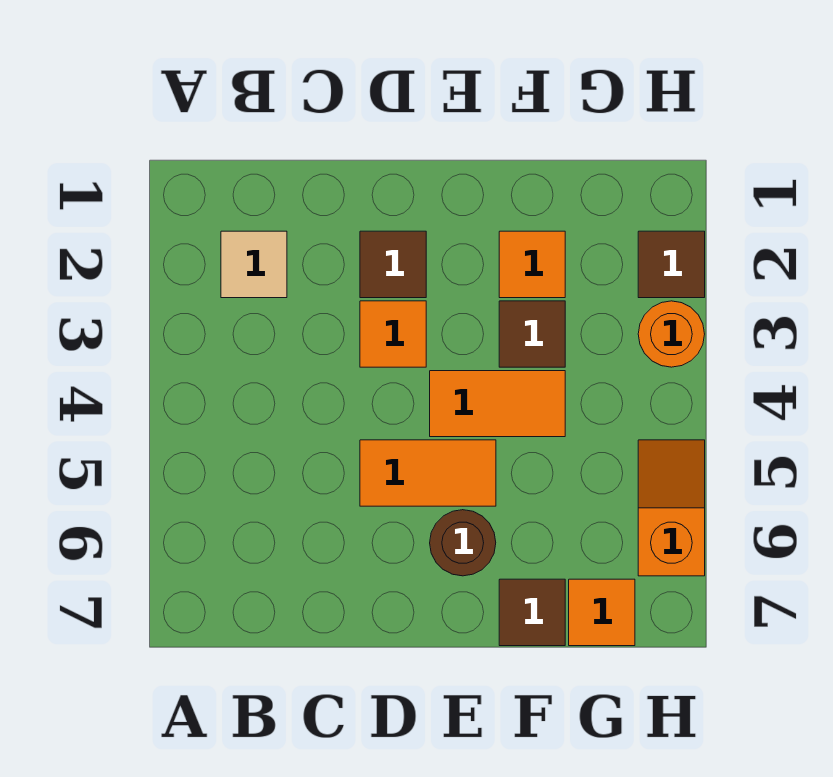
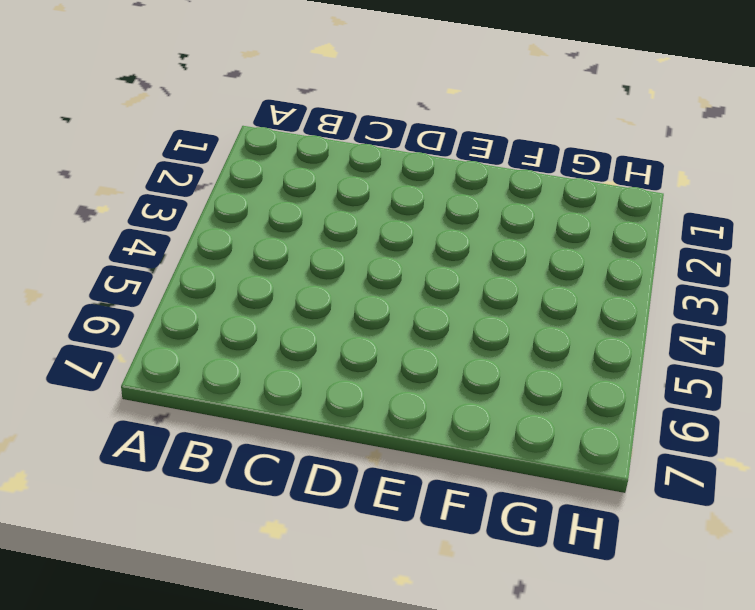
none -> tan 1x1 tile [221,231,287,298]
none -> brown 1x1 tile [360,231,426,298]
none -> orange 1x1 tile [360,301,426,367]

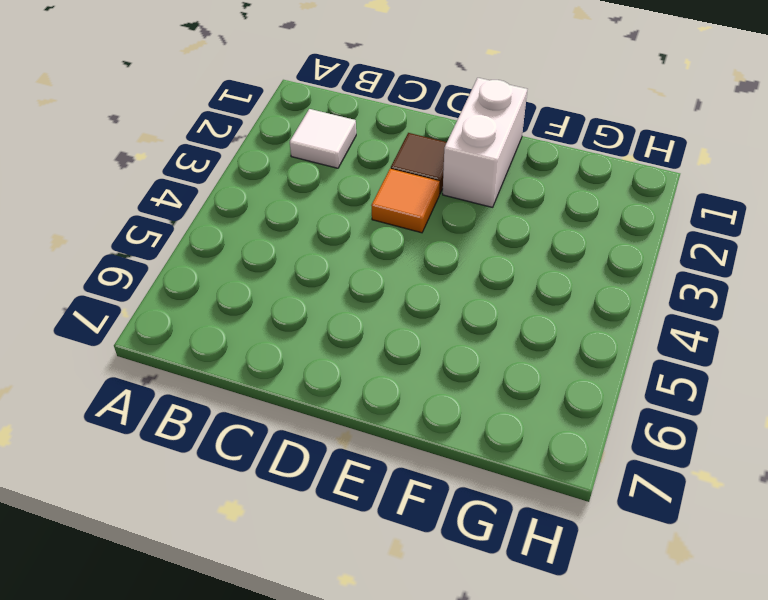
white 1x1 tile [290,109,356,168] -> tan 1x1 tile [221,231,287,298]
white 1x2 brick [443,78,527,207] -> none
none -> orange 1x2 tile [360,440,496,506]
none -> orange 1x2 tile [430,371,565,437]
none -> brown 1x1 round brick [430,510,496,576]

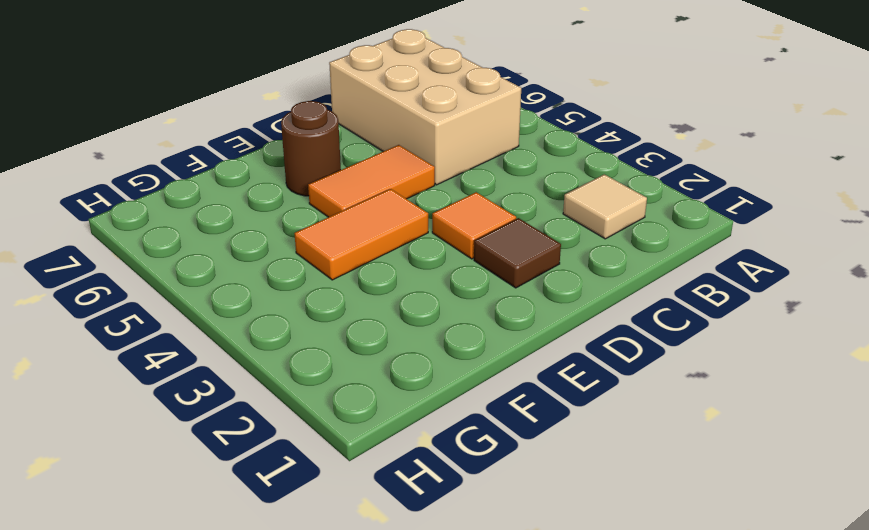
tan 2x3 brick [329,29,521,185] -> none
none -> orange 1x1 tile [499,231,565,298]
none -> brown 1x1 tile [499,301,565,367]
none -> brown 1x1 tile [499,579,565,646]

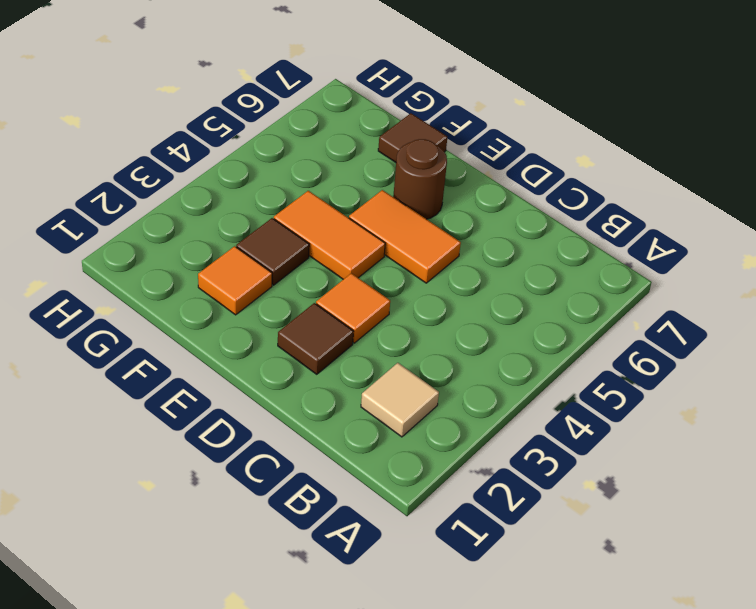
none -> orange 1x1 tile [569,579,635,646]
none -> brown 1x1 tile [638,231,705,298]
none -> orange 1x1 round brick [638,301,705,367]

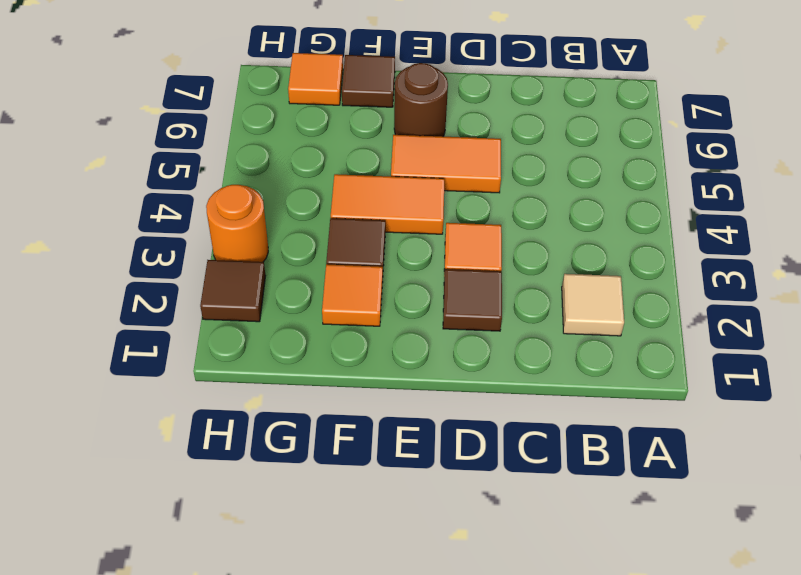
none -> orange 1x2 slope [638,440,705,576]

